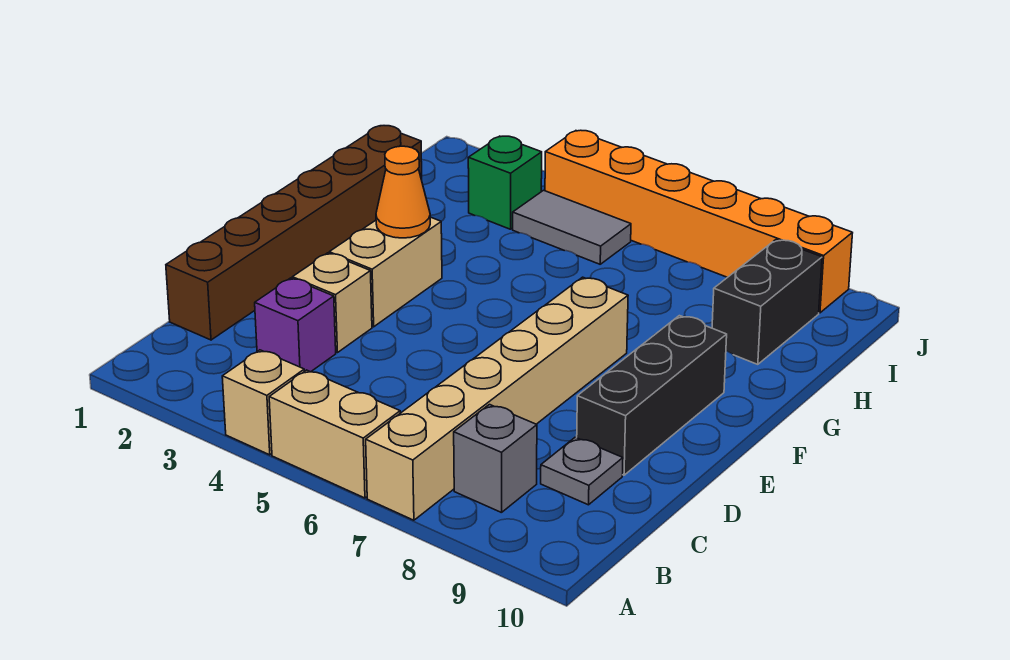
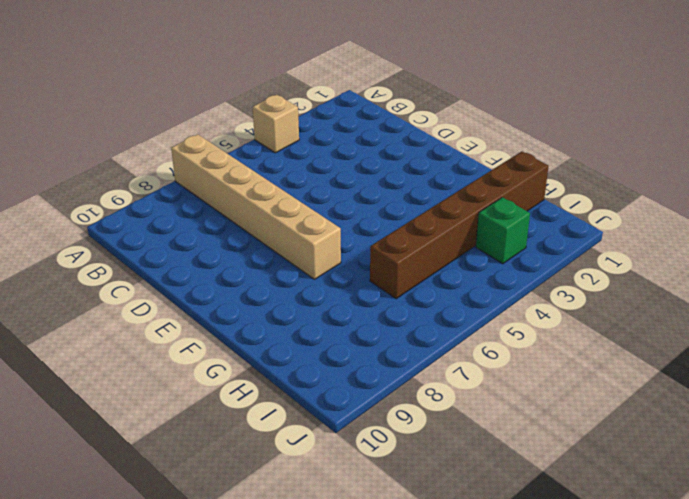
brown 1x6 brick [370,151,549,299] -> brown 1x6 brick turned to [166,126,422,340]
none -> tan 1x2 brick [269,370,400,498]
none -> grey 1x1 brick [454,405,537,513]
none -> purple 1x1 brick [255,278,336,372]

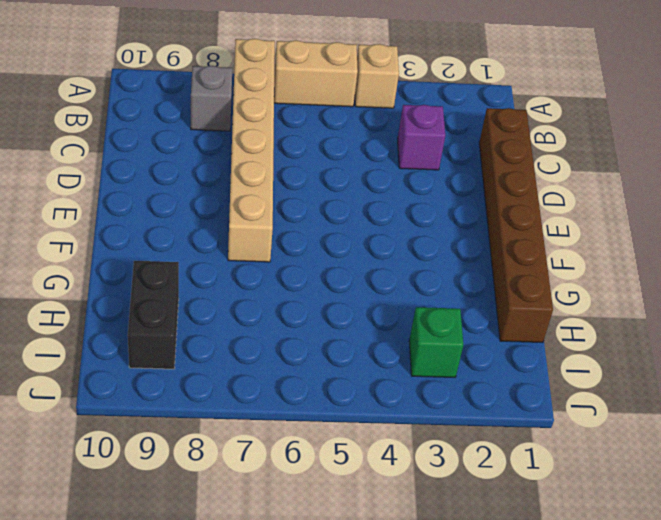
none -> grey 1x1 plate [541,437,623,505]
none -> tan 1x1 brick [292,253,372,353]
none -> black 1x3 brick [577,316,727,475]

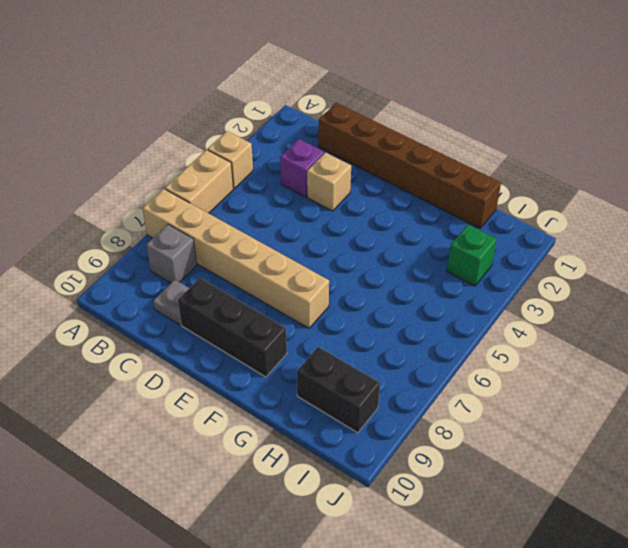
none -> tan 1x2 brick [329,217,442,327]
none -> grey 1x2 tile [513,190,631,264]
none -> orange 1x6 brick [545,130,852,313]

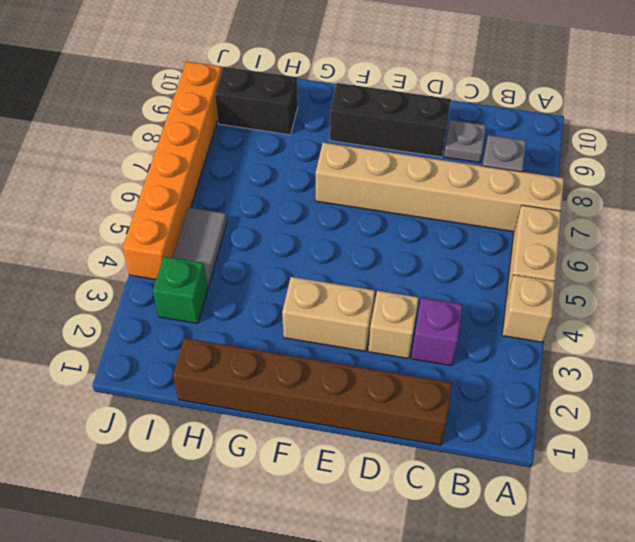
none -> orange 1x1 cone [376,146,430,238]

